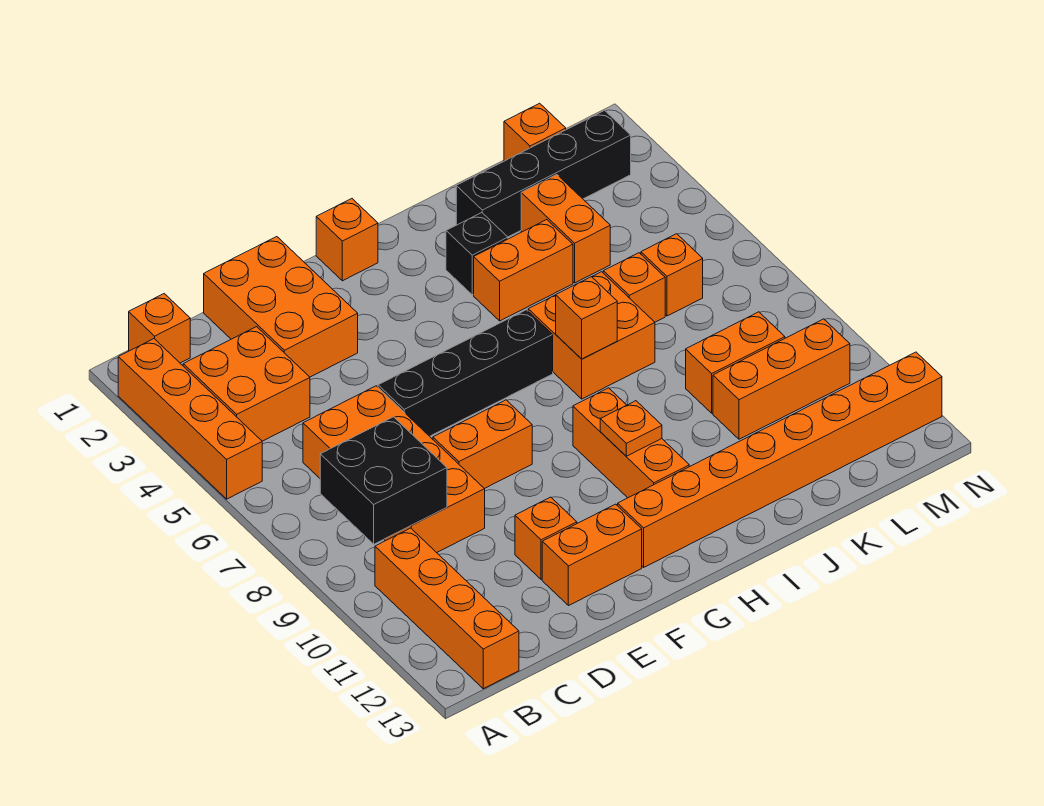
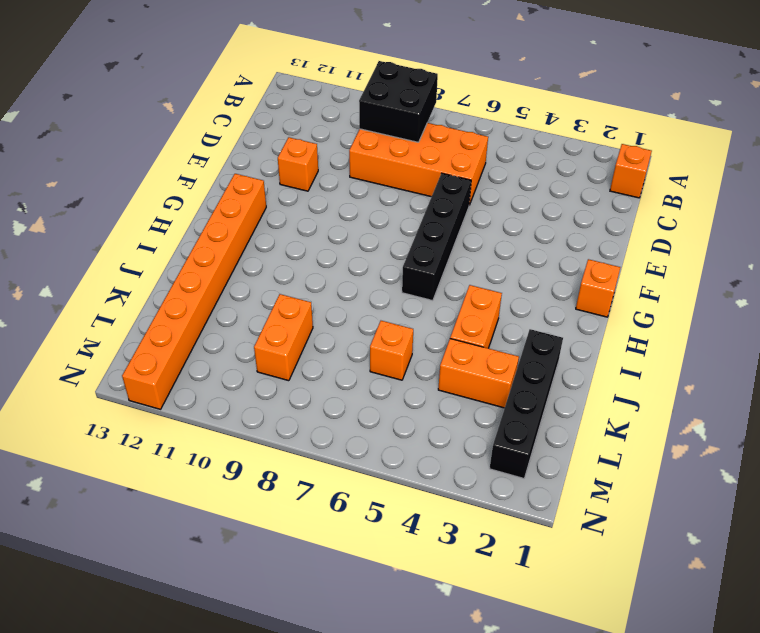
none -> orange 1x4 brick [118,339,262,499]
none -> orange 2x2 brick [183,327,310,441]
none -> orange 1x4 brick [375,528,519,689]

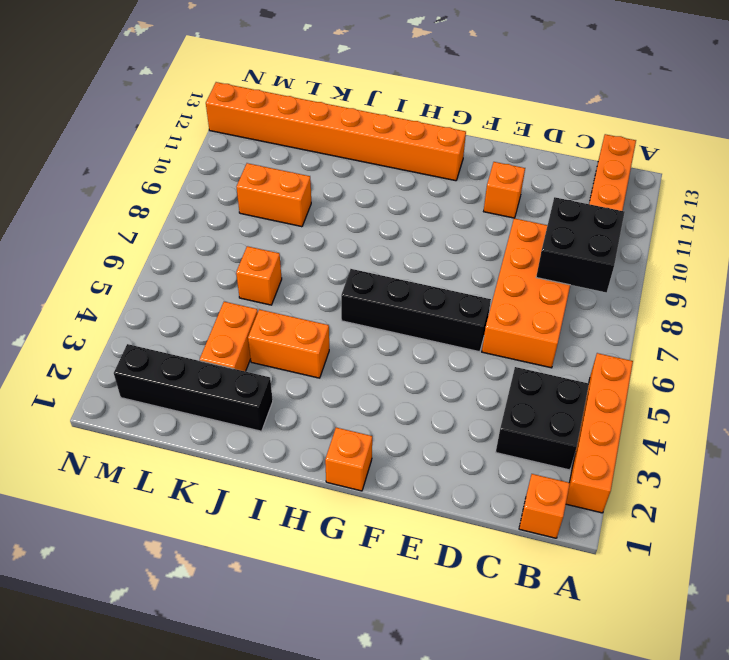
black 2x2 brick [496,367,589,470] -> orange 2x2 brick [183,327,310,441]
none -> orange 2x3 brick [204,237,358,377]
none -> orange 1x2 brick [433,400,532,489]
none -> orange 1x2 brick [542,504,642,606]

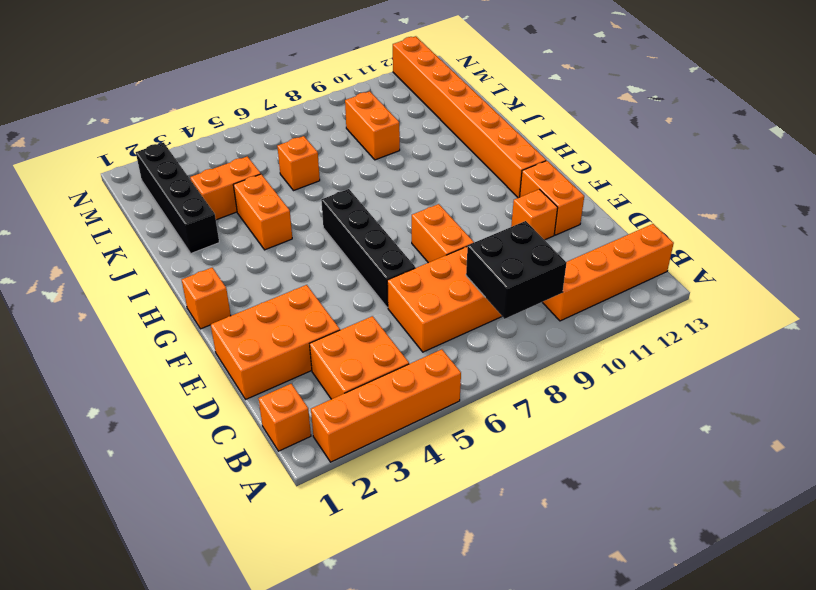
none -> orange 1x3 brick [573,388,689,498]
none -> black 1x1 brick [446,213,508,295]
none -> orange 2x2 brick [528,272,655,399]

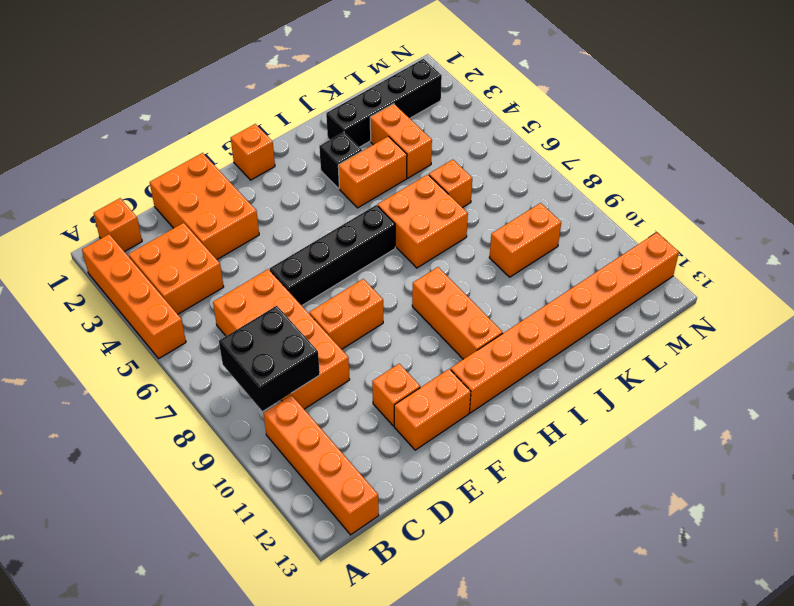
none -> orange 1x3 brick [713,319,850,439]
none -> orange 1x1 brick [504,103,566,161]
none -> orange 1x1 brick [641,234,703,316]

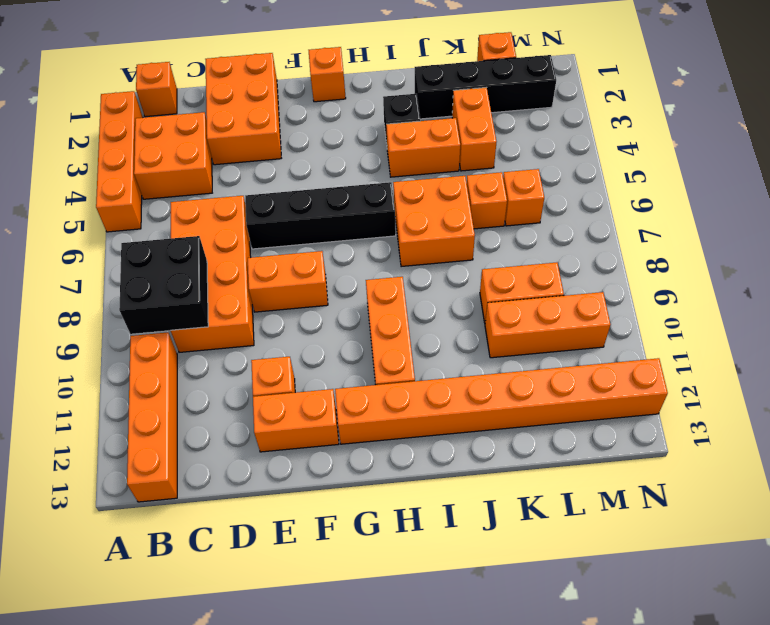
none -> orange 1x1 plate [600,401,662,456]
none -> orange 1x1 brick [556,277,617,359]

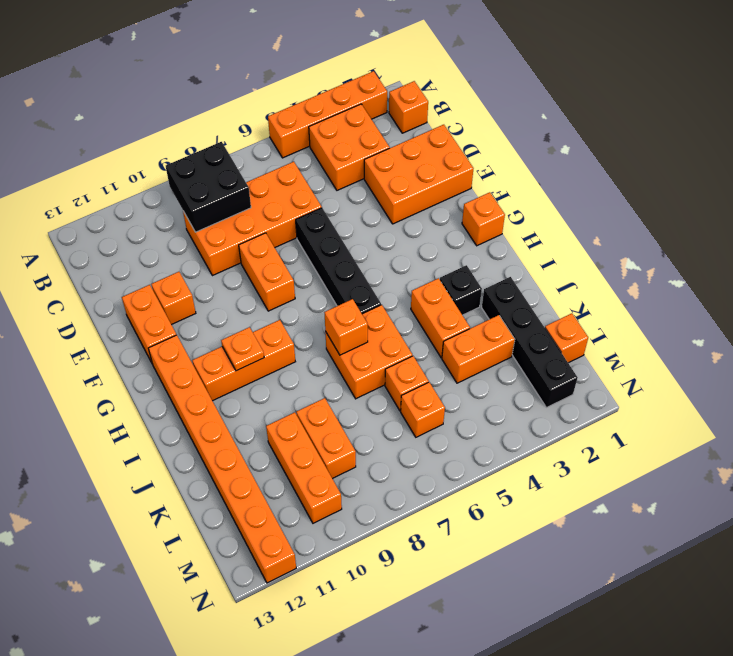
none -> orange 1x4 brick [375,528,519,689]

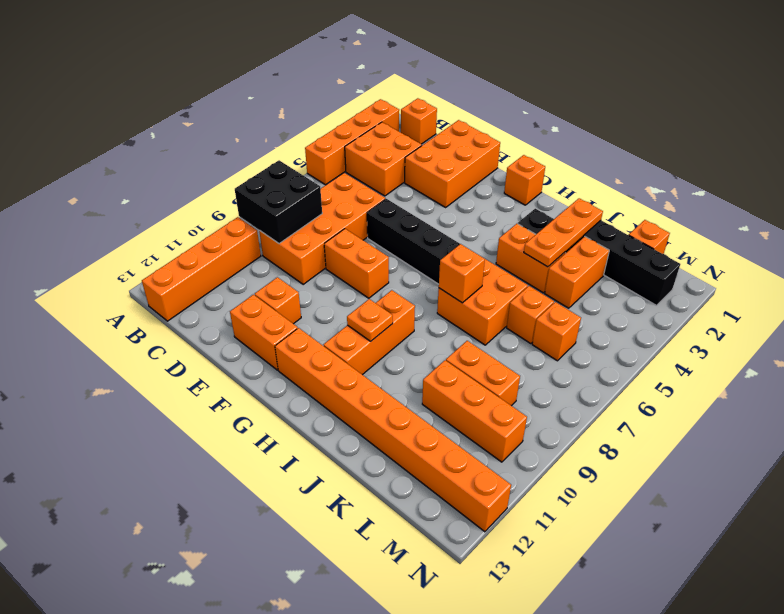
orange 1x3 plate [524,198,603,267] -> none

